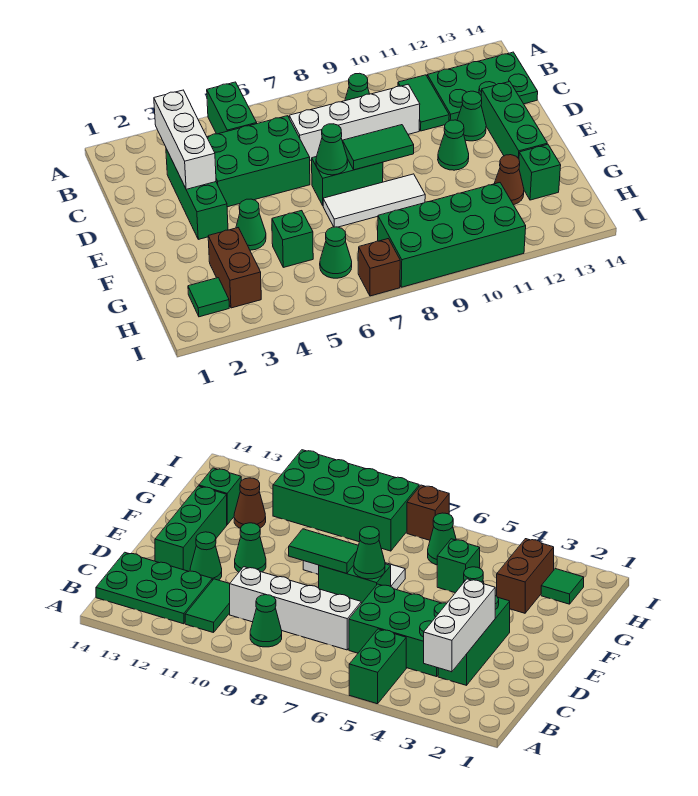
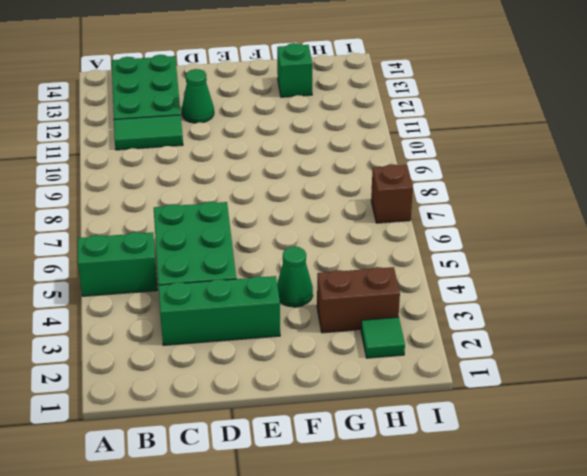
none -> green 1x1 cone [345,73,369,101]
none -> white 1x4 brick [289,84,420,160]
none -> green 1x3 brick [481,82,547,159]

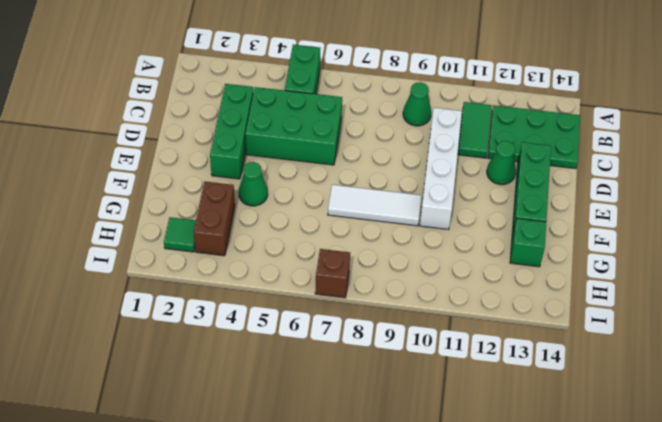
white 1x4 brick [420,108,462,230] -> white 1x4 brick turned to [289,84,420,160]
none -> green 1x2 brick [312,157,383,205]
none -> green 1x1 cone [438,120,469,170]
none -> green 1x1 brick [272,211,313,267]

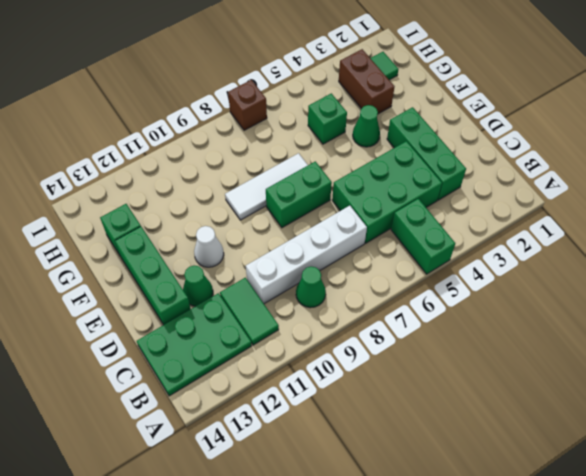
white 1x1 cone [194,226,224,267] -> green 1x1 cone [438,120,469,170]
none -> brown 1x1 cone [494,155,524,205]
none -> green 1x1 cone [320,227,352,278]
none -> green 2x4 brick [378,183,526,287]

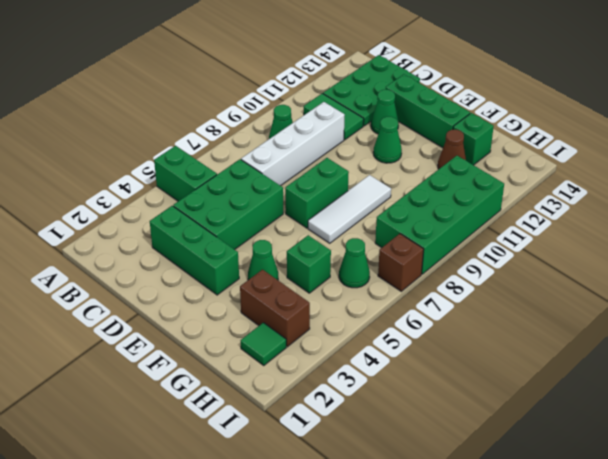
none -> white 1x3 brick [154,90,216,189]
none -> green 1x1 cone [316,124,348,175]
none -> green 1x2 tile [342,125,414,170]

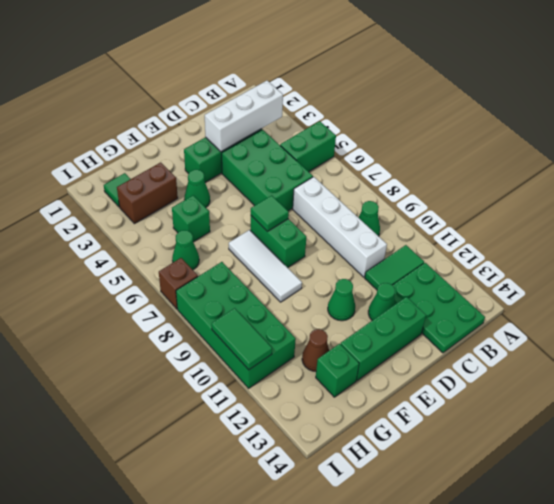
green 1x1 tile [251,195,289,231] -> green 1x1 cone [316,124,348,175]
green 1x2 tile [212,308,272,370] -> green 1x2 tile moved to [342,125,414,170]

